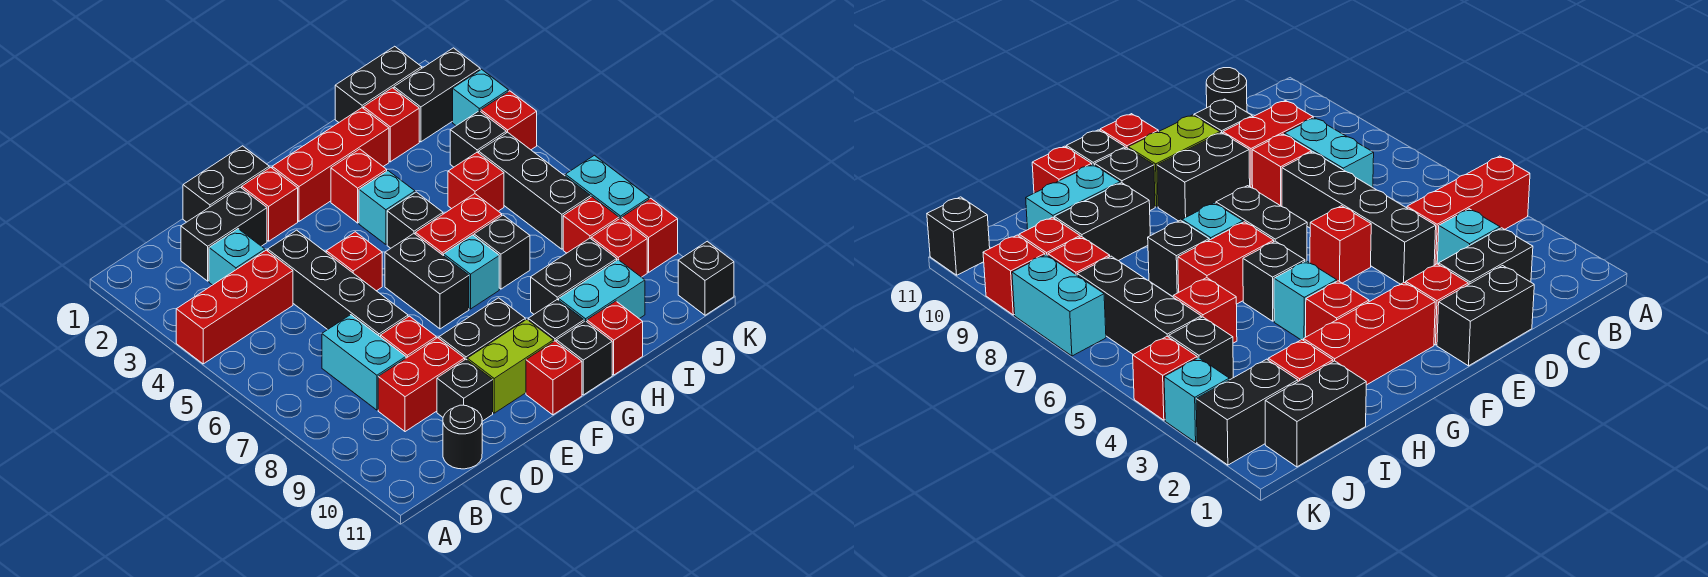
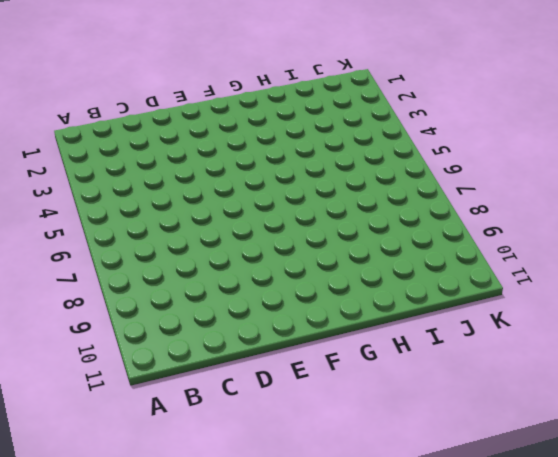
none -> red 1x3 brick [176,250,293,364]
none -> black 1x2 brick [181,187,267,281]
none -> cyan 1x1 brick [209,229,265,285]
none -> cyan 1x2 brick [322,315,406,410]

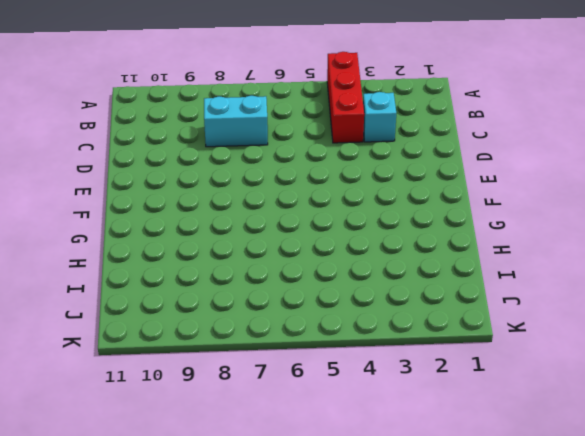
none -> black 1x2 brick [181,187,267,281]
none -> red 1x2 brick [378,338,465,432]
none -> black 1x1 round brick [443,405,482,469]
none -> black 1x2 brick [183,146,269,222]

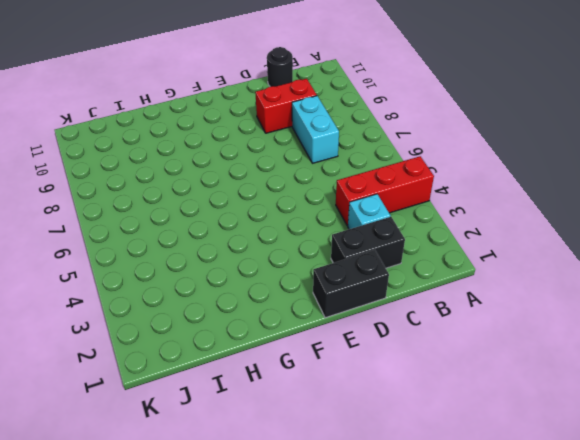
none -> black 1x4 brick [268,230,408,337]
none -> red 1x1 brick [381,316,436,358]
none -> black 1x1 brick [437,359,493,421]
none -> red 1x1 brick [242,167,298,241]

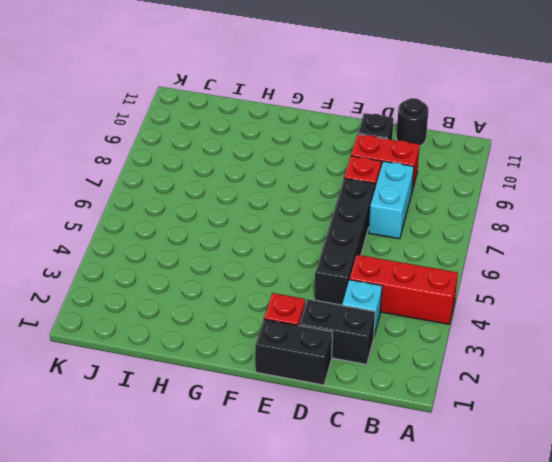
none -> red 1x1 brick [326,232,382,291]
none -> black 1x2 brick [439,298,525,360]
none -> lime 1x2 brick [467,319,554,413]
none -> red 1x3 brick [272,108,389,221]

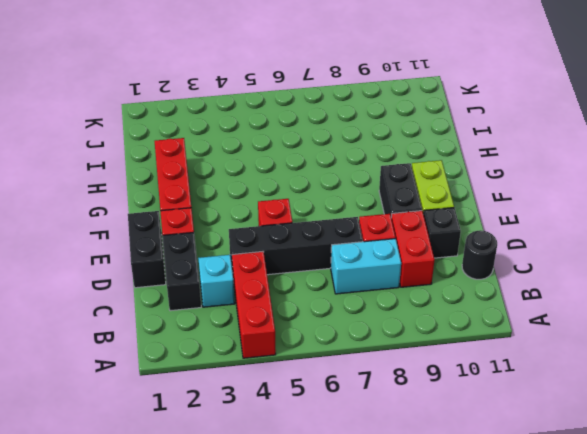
none -> black 1x2 brick [385,234,469,329]
none -> red 1x1 brick [526,341,582,415]
none -> red 1x1 brick [331,149,387,223]
none -> cyan 1x1 brick [359,171,415,244]

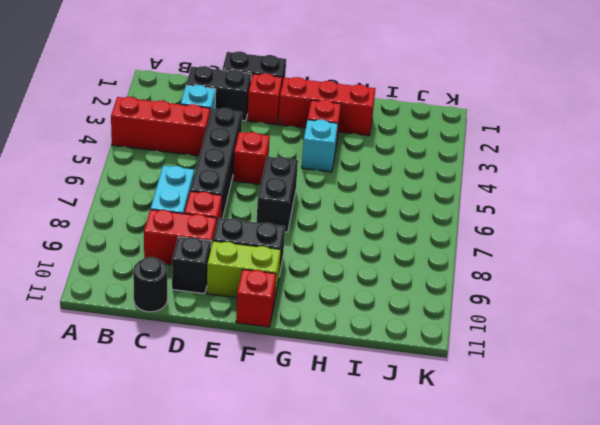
none -> black 1x1 brick [387,192,443,248]
none -> red 1x2 brick [415,194,502,256]
none -> cyan 1x1 brick [444,235,499,309]
none -> black 1x1 brick [528,300,584,341]

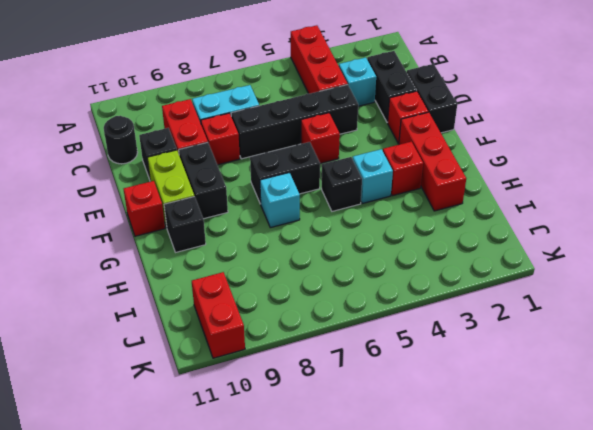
red 1x2 brick [192,272,245,358] -> red 1x2 brick moved to [415,194,502,256]
none -> black 1x1 brick [556,321,612,395]
none -> black 1x1 brick [474,215,530,289]
none -> black 1x2 brick [531,238,617,314]
none -> cyan 1x2 brick [559,260,645,322]

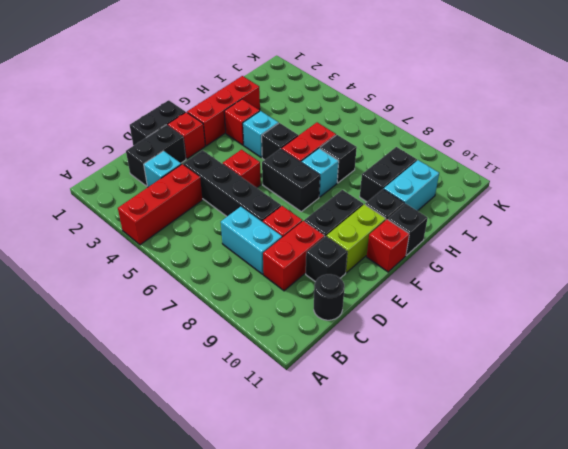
none -> red 1x1 brick [587,301,643,375]
none -> black 1x2 brick [335,46,422,122]
none -> red 1x1 brick [364,88,419,162]
none -> red 1x1 brick [448,152,504,211]

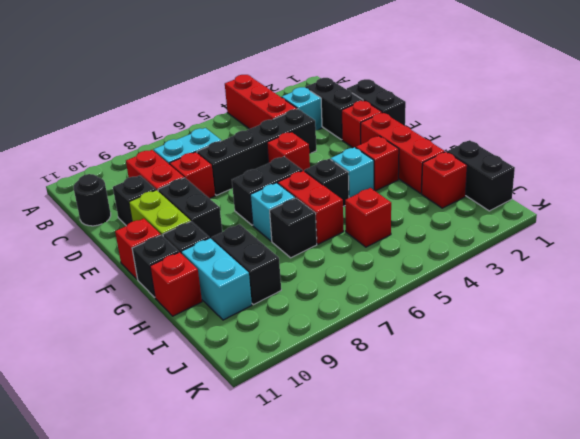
none -> black 1x2 brick [394,48,480,142]
none -> black 1x1 brick [450,111,506,167]
none -> black 1x3 brick [479,132,591,249]
none -> red 1x1 brick [563,197,619,253]

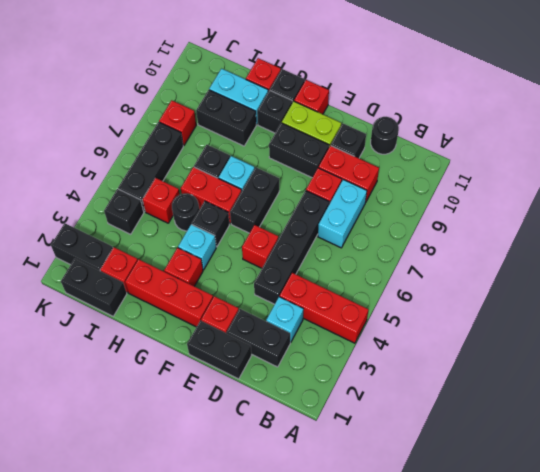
black 1x1 round brick [172,194,199,231] -> none
none -> red 1x1 brick [591,218,647,277]
none -> cyan 1x1 brick [453,69,508,126]
none -> red 1x1 brick [481,91,537,150]
none -> cyan 1x2 brick [565,155,649,219]

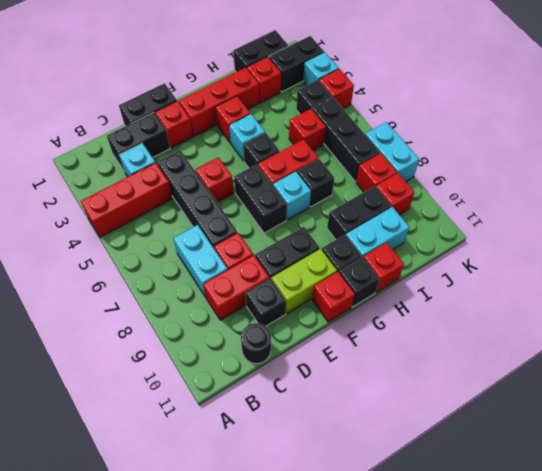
none -> red 1x1 brick [622,198,678,272]
none -> black 1x1 brick [678,241,734,315]

